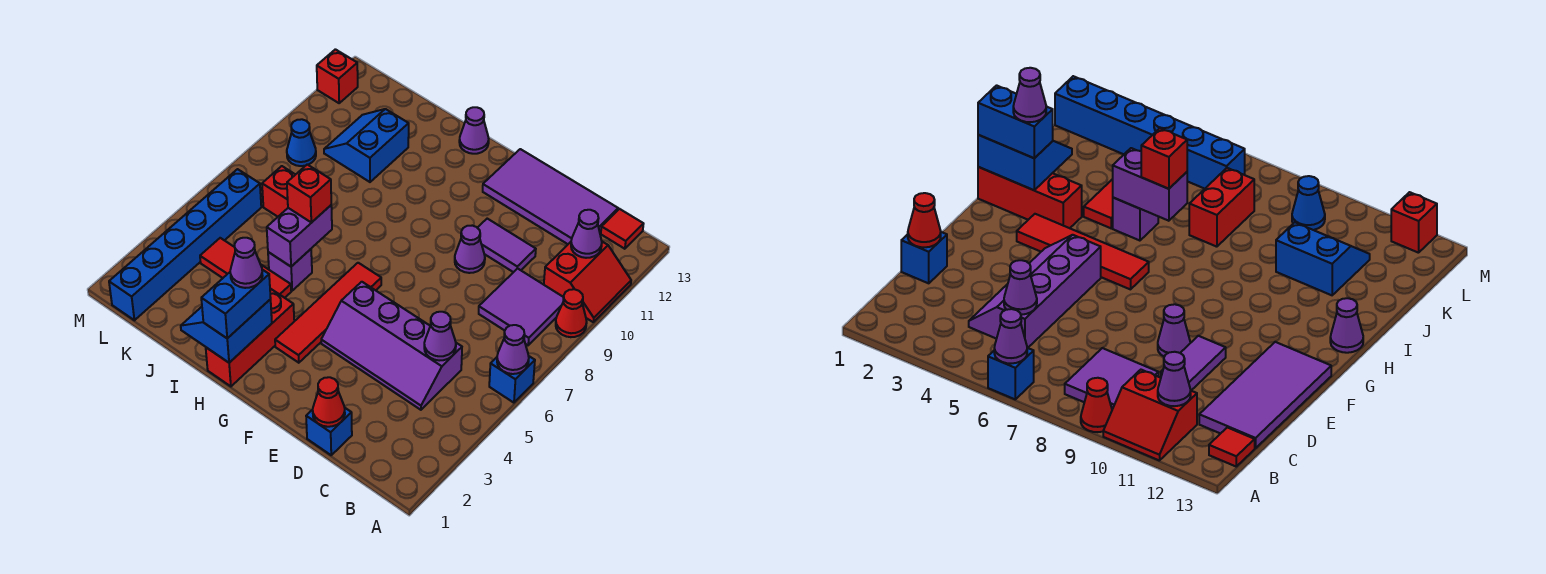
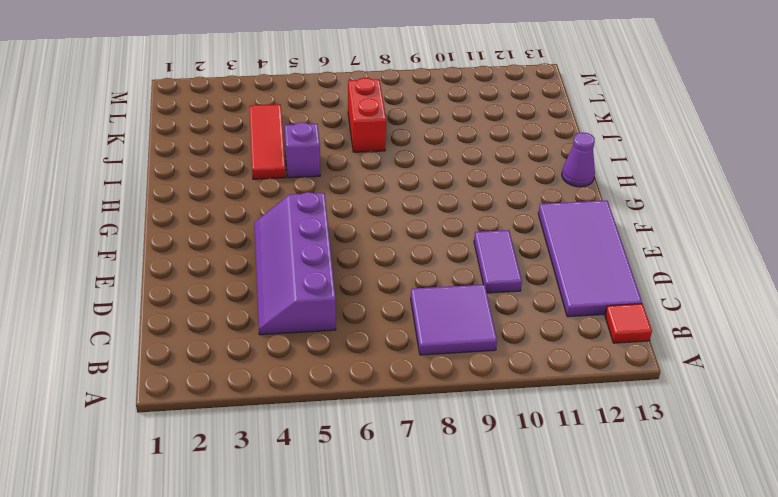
none -> blue 1x1 brick [489,356,535,403]
none -> red 1x1 cone [556,289,587,337]
none -> red 2x2 slope [544,242,631,322]

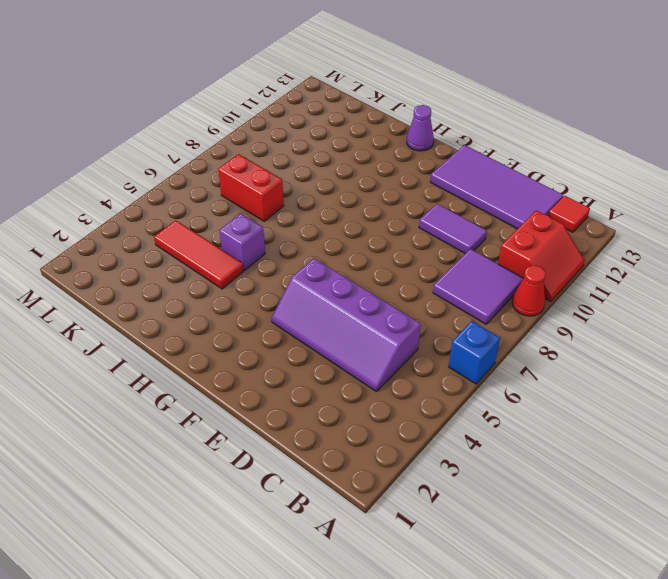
none -> blue 1x1 brick [306,408,352,455]
none -> purple 1x1 cone [455,226,485,273]
none -> red 1x4 tile [275,263,381,363]

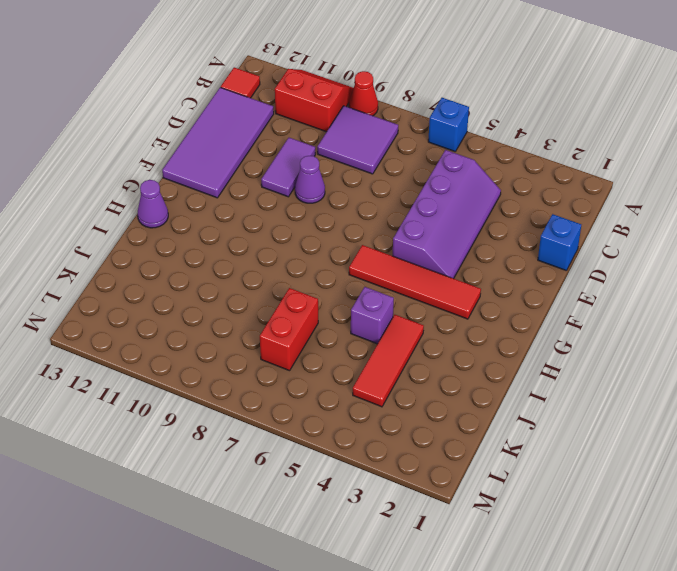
none -> red 1x3 brick [206,289,294,386]
none -> blue 2x2 slope [324,109,409,182]
none -> blue 1x6 brick [109,169,261,320]

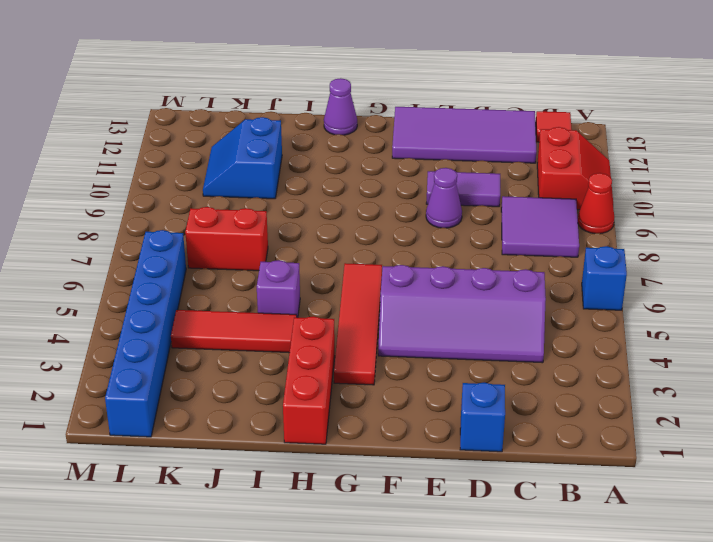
none -> blue 1x1 cone [287,119,316,166]
none -> red 1x1 brick [317,49,358,103]
none -> purple 1x1 cone [497,325,529,374]

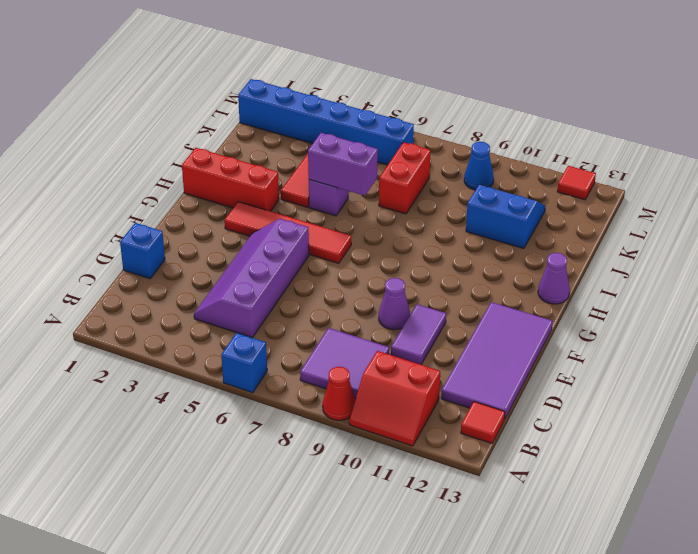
red 1x1 tile [557,166,596,200] -> red 1x1 brick [317,49,358,103]
none -> purple 1x1 cone [497,325,529,374]
none -> purple 1x1 cone [571,210,602,258]
none -> purple 1x1 cone [424,312,456,361]

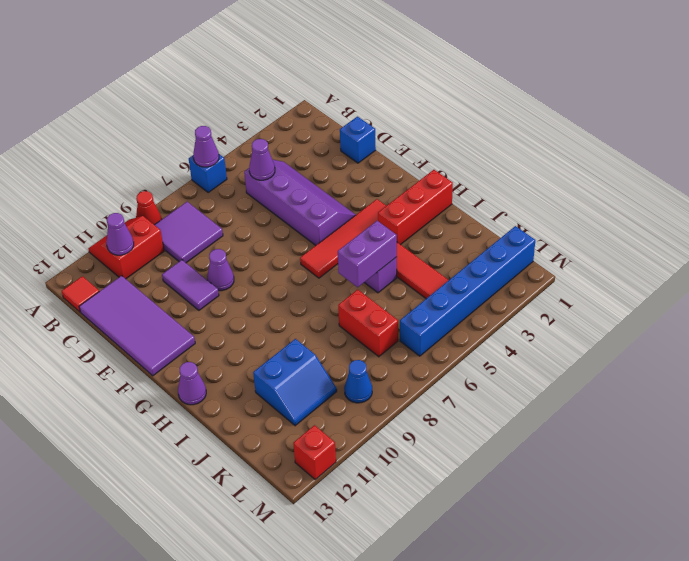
none -> red 1x1 cone [313,377,345,427]
none -> blue 2x2 slope [181,299,272,363]
none -> blue 1x2 brick [201,270,271,338]

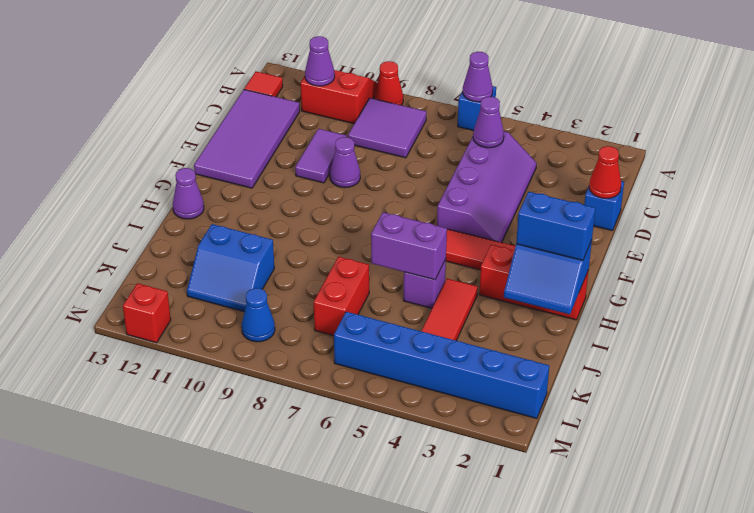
none -> red 1x1 brick [287,165,331,223]
none -> purple 1x1 cone [230,238,263,288]

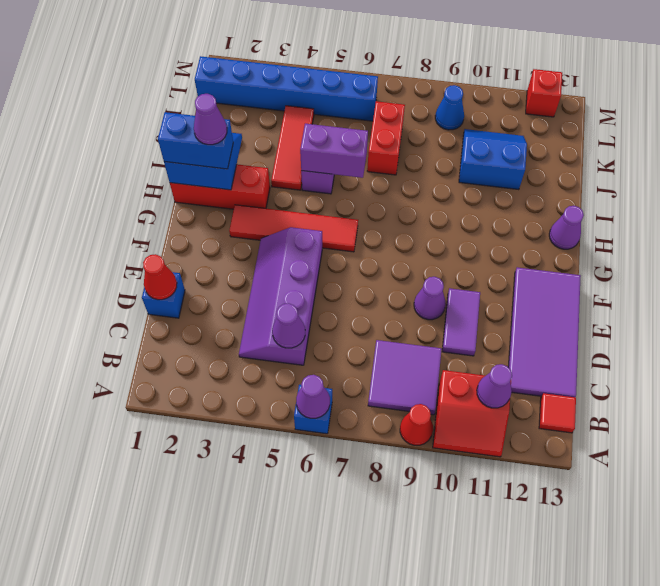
none -> red 1x1 brick [287,165,331,223]

